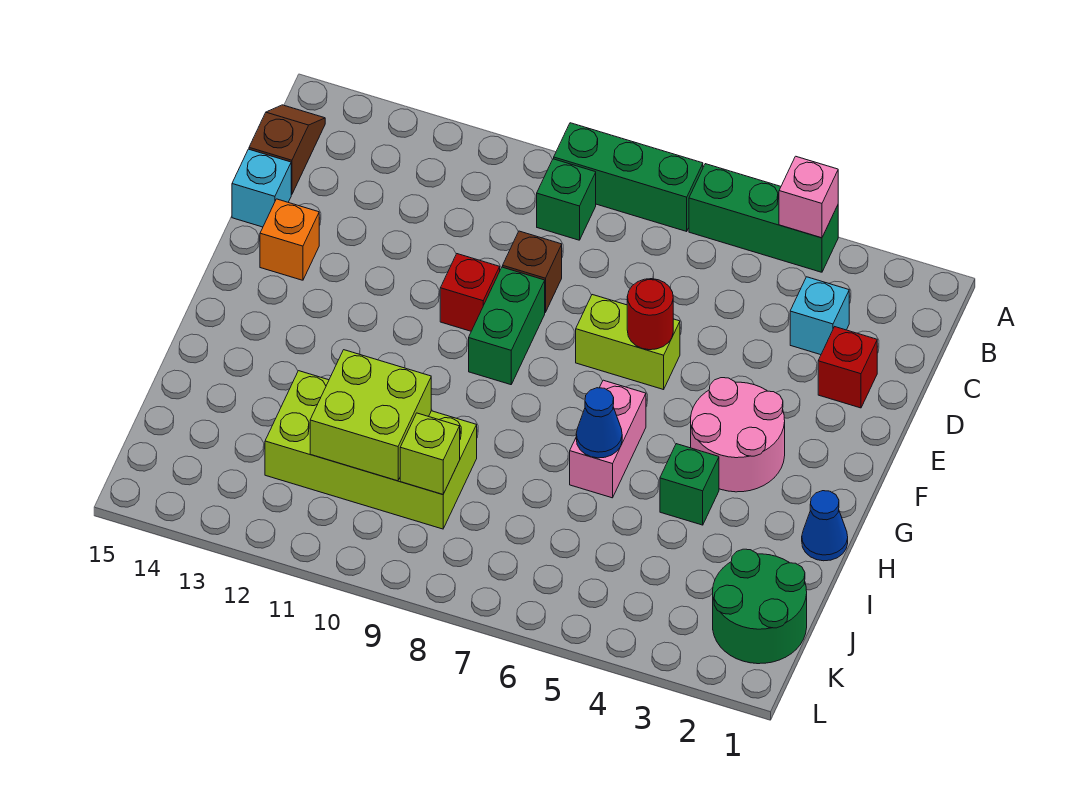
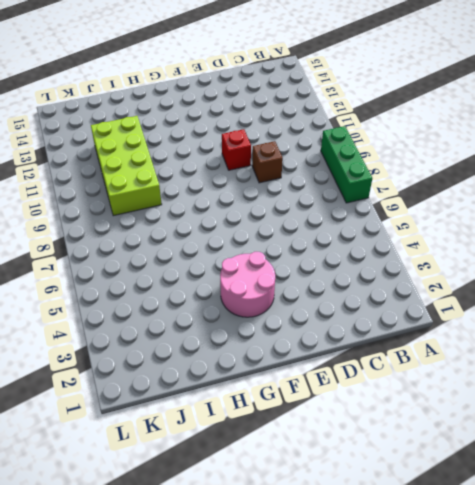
none -> green 1x3 brick [689,164,838,272]
none -> green 1x1 brick [537,159,596,240]
none -> brown 1x2 slope [249,105,325,195]

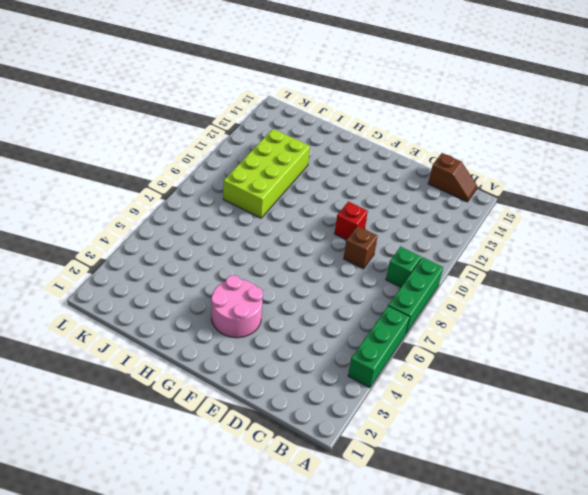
none -> cyan 1x1 brick [790,277,849,355]
none -> red 1x1 brick [818,327,877,408]
none -> cyan 1x1 brick [232,149,291,227]

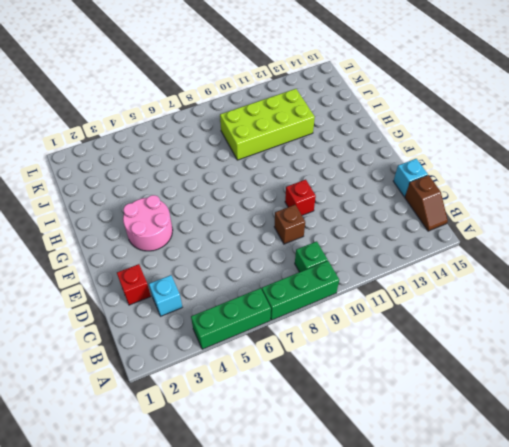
none -> lime 1x2 brick [576,295,680,390]
none -> green 1x2 brick [469,267,545,385]
none -> orange 1x1 brick [260,199,319,280]

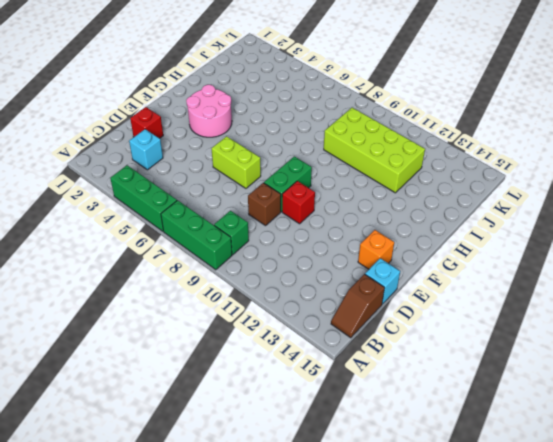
none -> pink 1x2 brick [570,380,646,498]
none -> blue 1x1 cone [802,491,848,561]
none -> green 1x1 brick [660,444,719,525]

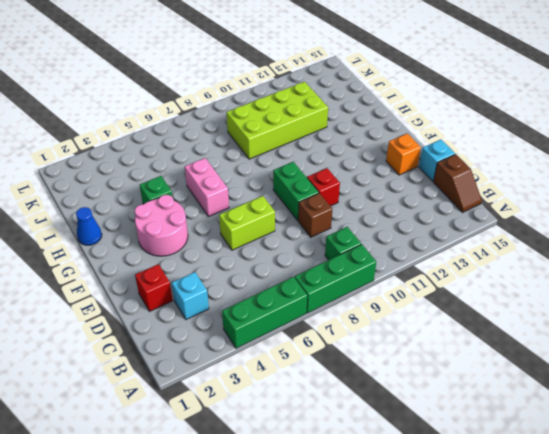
none -> green 2x2 round brick [713,549,807,664]
none -> pink 1x1 brick [779,156,838,238]
none -> red 1x1 round brick [627,279,673,350]

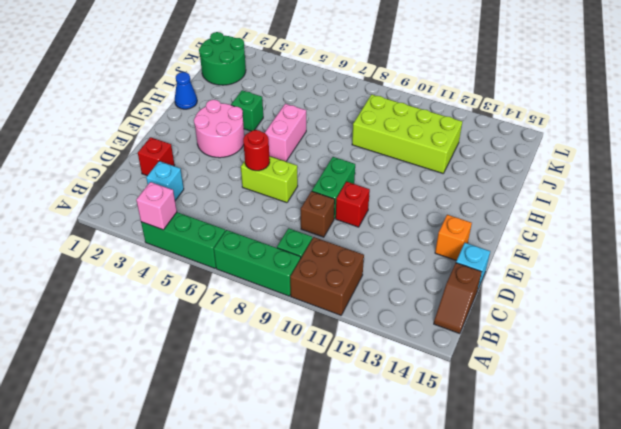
brown 2x2 brick [290,237,364,315] -> none
none -> blue 1x1 cone [576,388,622,458]
none -> lime 2x2 brick [310,350,431,481]
none -> lime 1x1 brick [400,413,460,494]

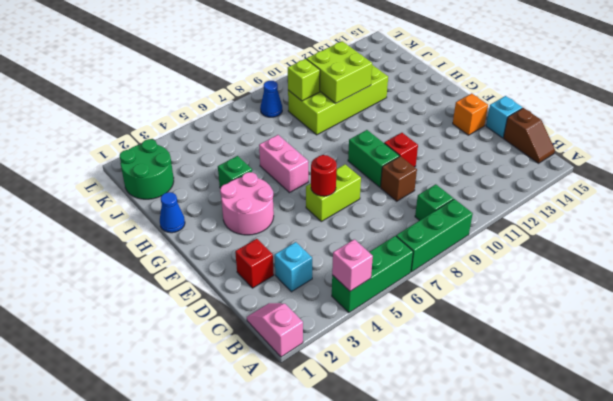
pink 1x2 slope [247,303,303,357] -> none
blue 1x1 cone [260,81,282,117] -> blue 1x1 cone moved to [576,388,622,458]

